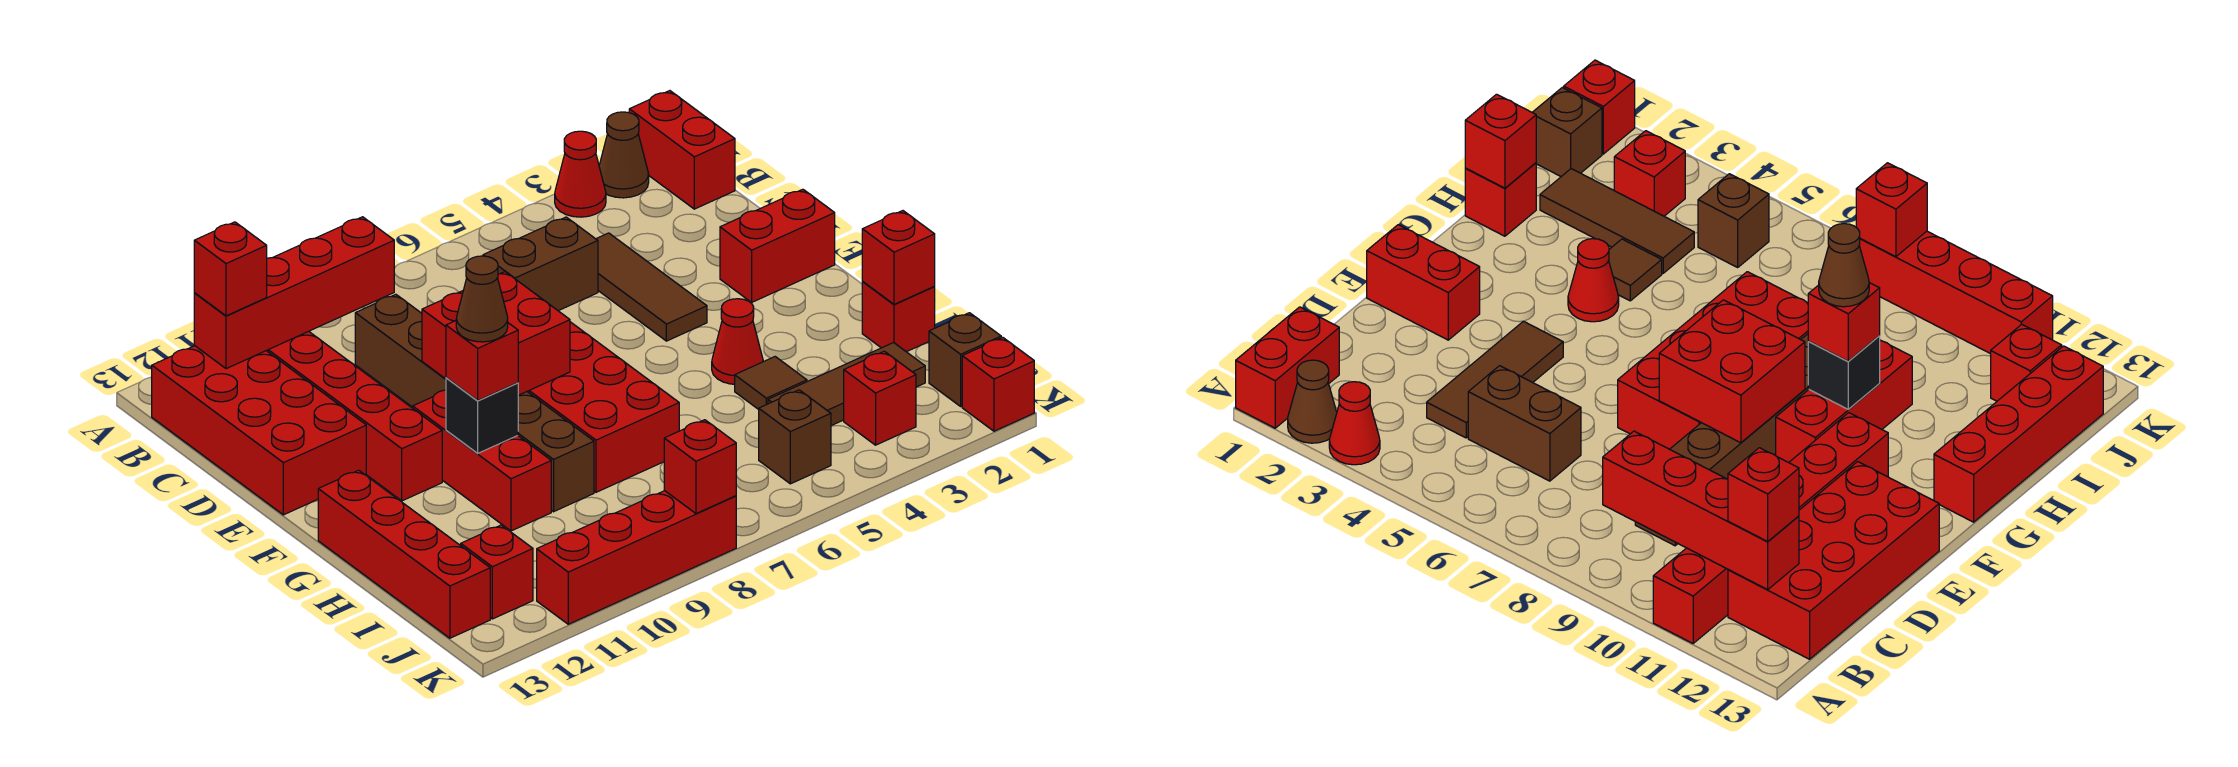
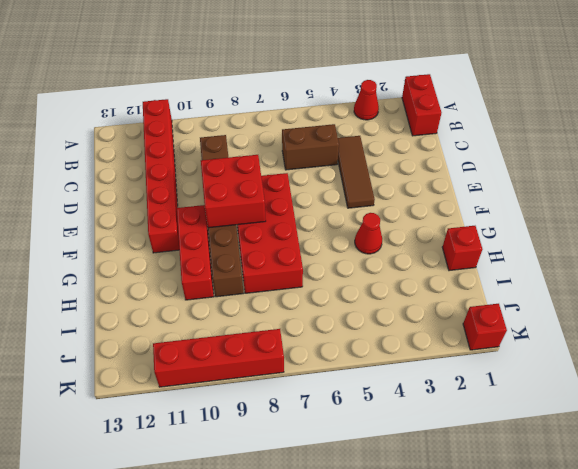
none -> brown 1x1 cone [599,112,649,198]
none -> red 2x4 brick [152,346,366,515]
none -> red 1x2 brick [720,189,835,302]
none -> red 1x4 brick [318,470,490,638]

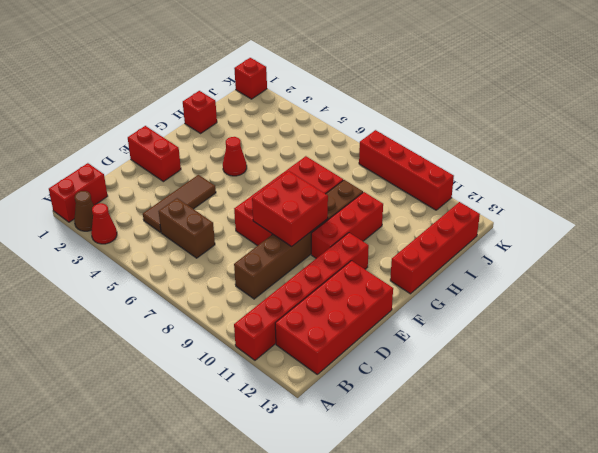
none -> brown 1x1 tile [735,357,807,409]
none -> brown 1x3 tile [768,343,925,426]
none -> brown 1x1 brick [929,313,1001,406]
none -> red 1x1 brick [844,351,916,445]

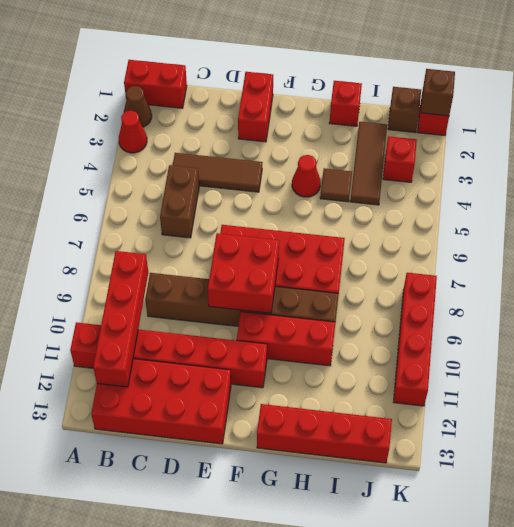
brown 1x1 brick [421,69,455,116] -> brown 1x1 brick moved to [759,390,831,484]
none -> red 1x1 brick [461,525,533,619]
none -> black 1x1 brick [446,378,518,454]
none -> red 1x1 brick [862,211,935,304]
none -> red 1x1 brick [664,420,736,514]

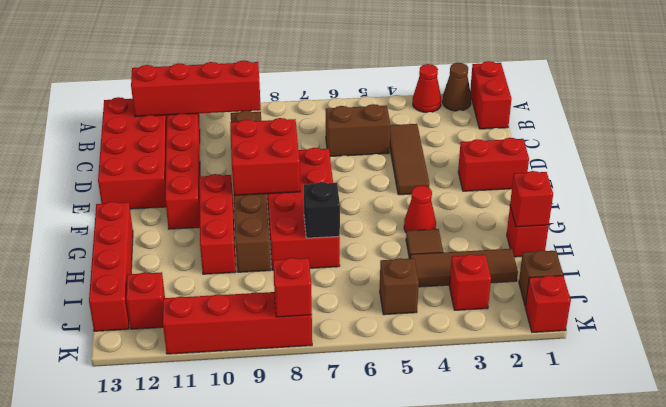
black 1x1 brick [304,182,340,238] -> black 1x1 brick moved to [446,378,518,454]
none -> red 1x1 brick [194,222,267,316]
none -> red 1x1 brick [446,321,518,400]
none -> brown 1x1 cone [456,256,508,342]

